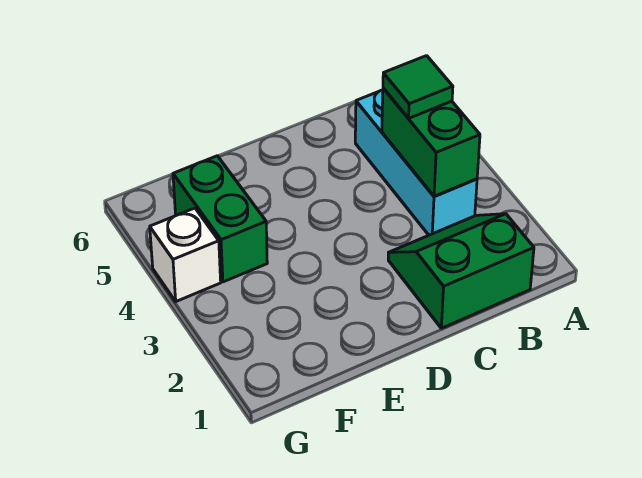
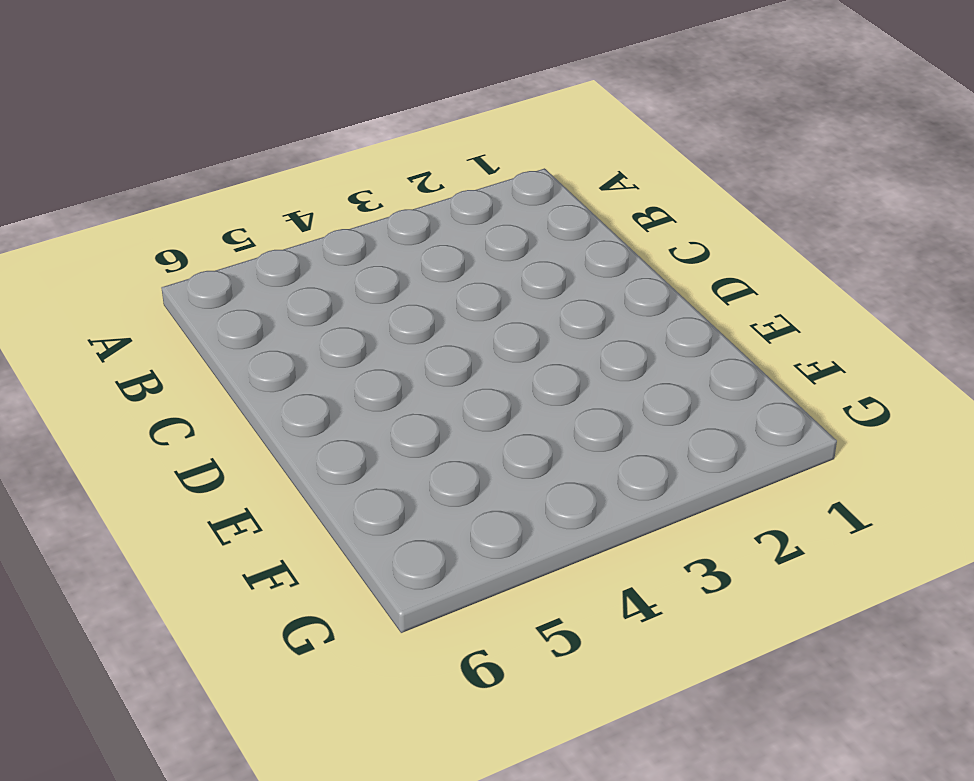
none -> green 2x2 slope [388,214,534,328]
none -> cyan 1x3 brick [355,90,477,235]

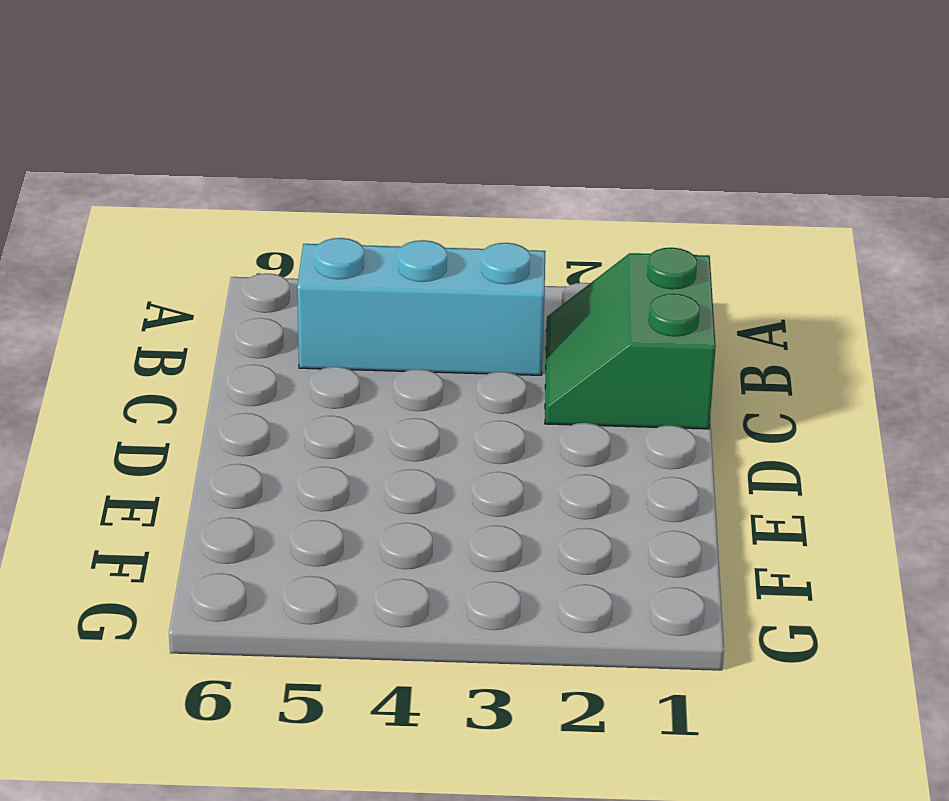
none -> green 1x2 brick [173,156,267,282]
none -> white 1x1 brick [150,208,221,301]

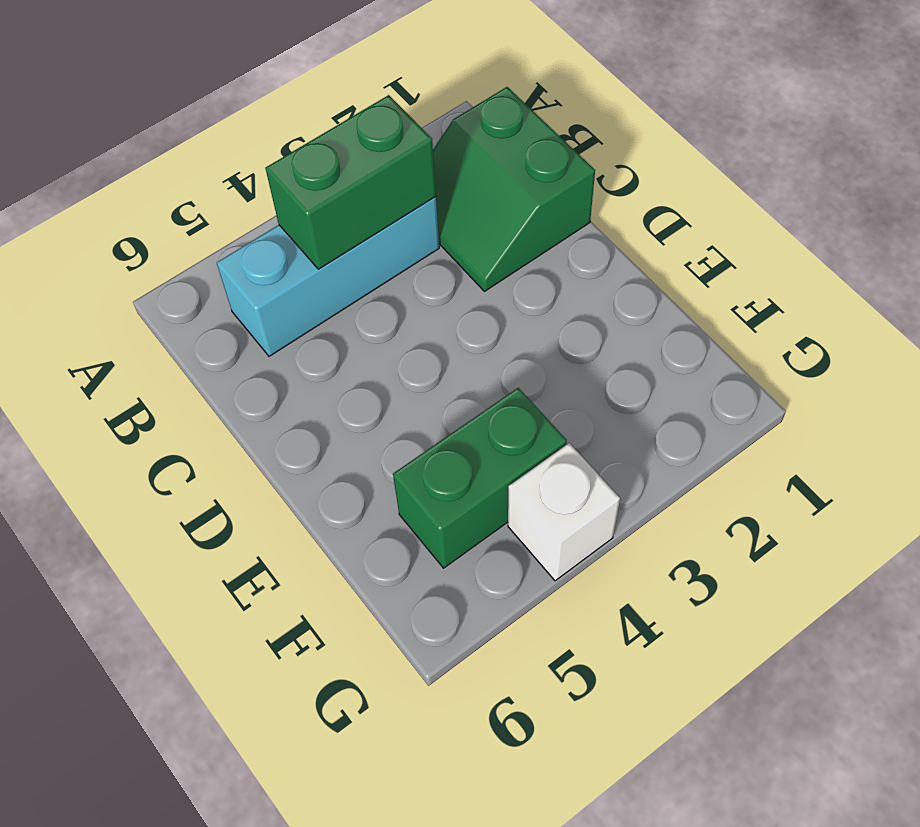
none -> green 1x1 tile [383,56,453,118]

